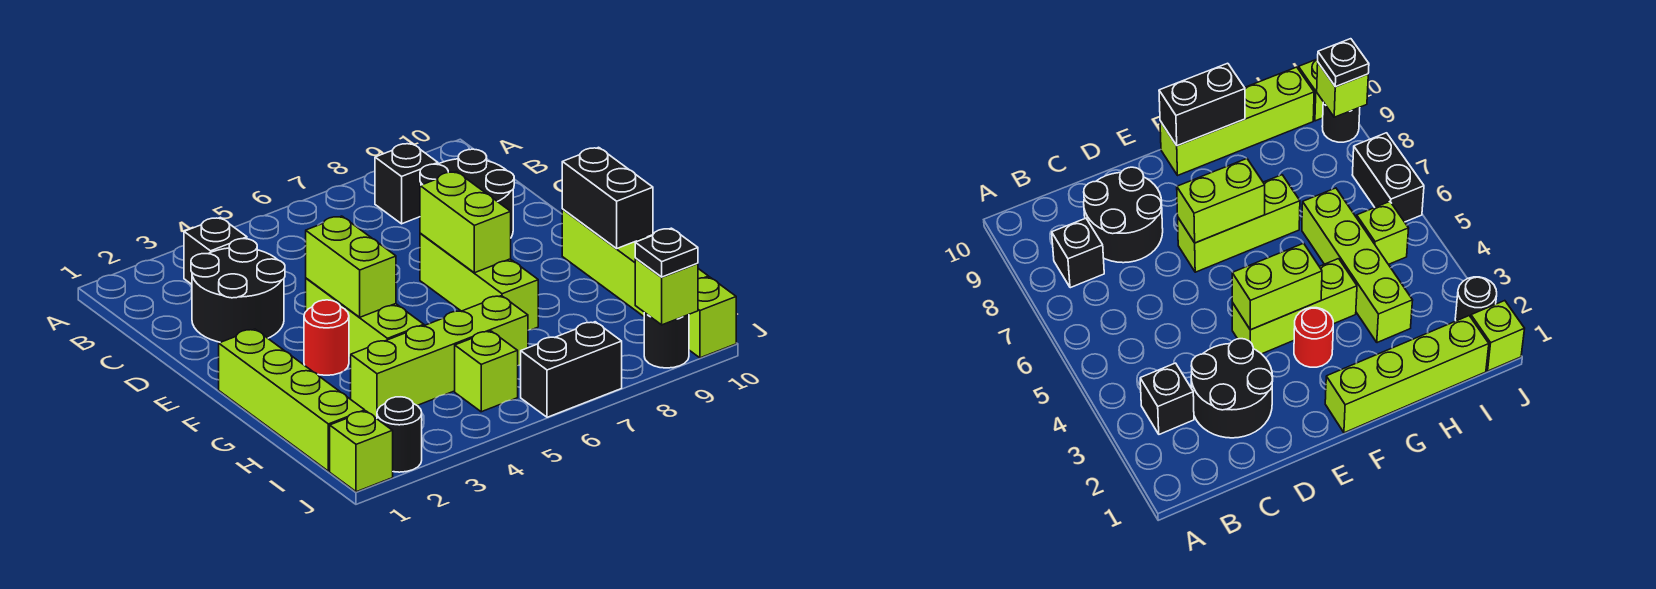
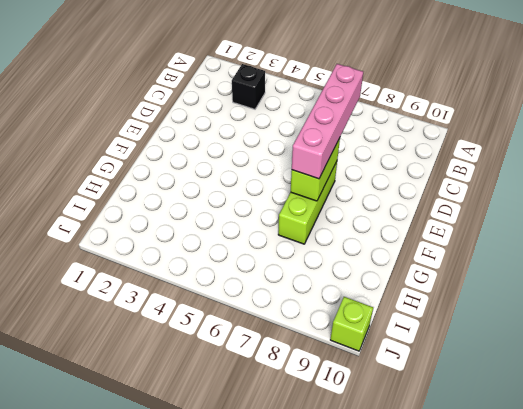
pink 1x4 brick [292,64,363,179] -> none
none -> black 1x1 brick [375,143,438,224]
none -> black 2x2 round brick [191,239,285,342]
none -> black 2x2 round brick [420,149,514,237]

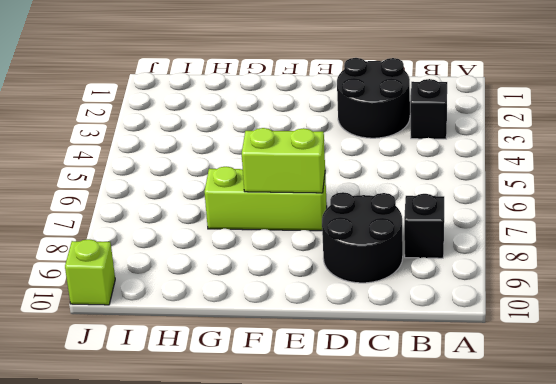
none -> lime 1x3 brick [306,278,424,359]
none -> lime 1x4 brick [219,329,365,471]
none -> red 1x1 round brick [304,300,349,375]

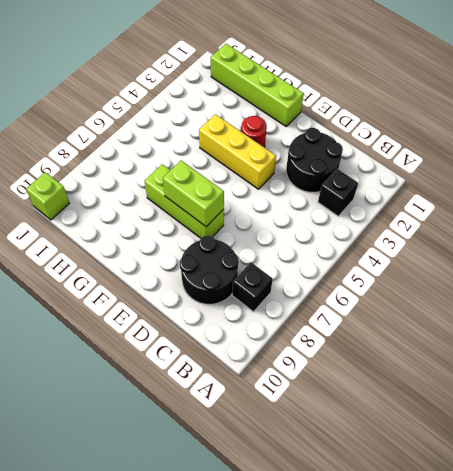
yellow 1x3 brick [199,114,276,189] -> lime 1x3 brick [306,278,424,359]
none -> lime 1x4 brick [562,210,709,316]
none -> lime 1x4 brick [351,296,528,419]
none -> lime 1x1 brick [455,331,518,412]

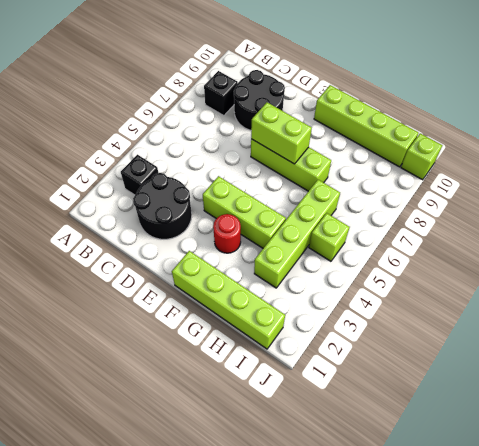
none -> lime 1x1 brick [330,411,393,492]
none -> black 1x1 round brick [377,397,422,472]
none -> black 1x2 brick [521,322,622,417]

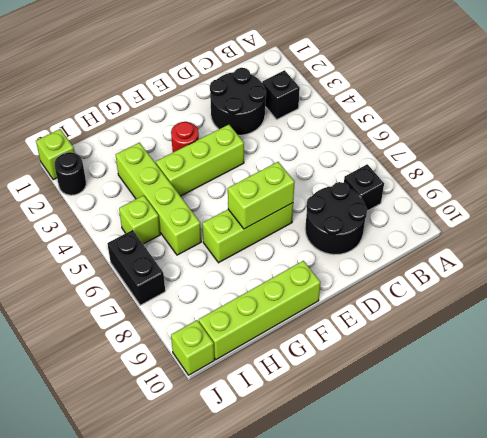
none -> lime 1x4 brick [219,329,365,471]
none -> black 1x1 round brick [644,312,689,368]
none -> lime 1x2 brick [306,216,396,317]

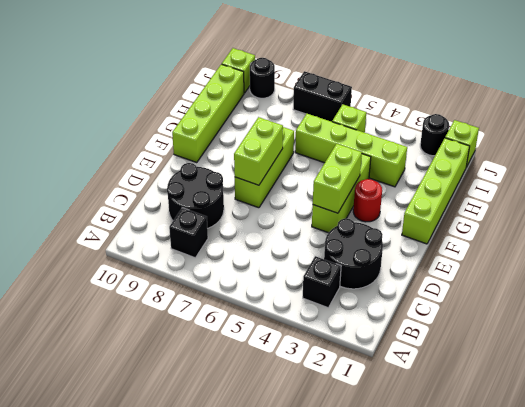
none -> black 1x2 brick [562,147,653,248]
none -> lime 1x1 brick [635,258,698,325]
none -> black 1x1 plate [635,228,698,277]

